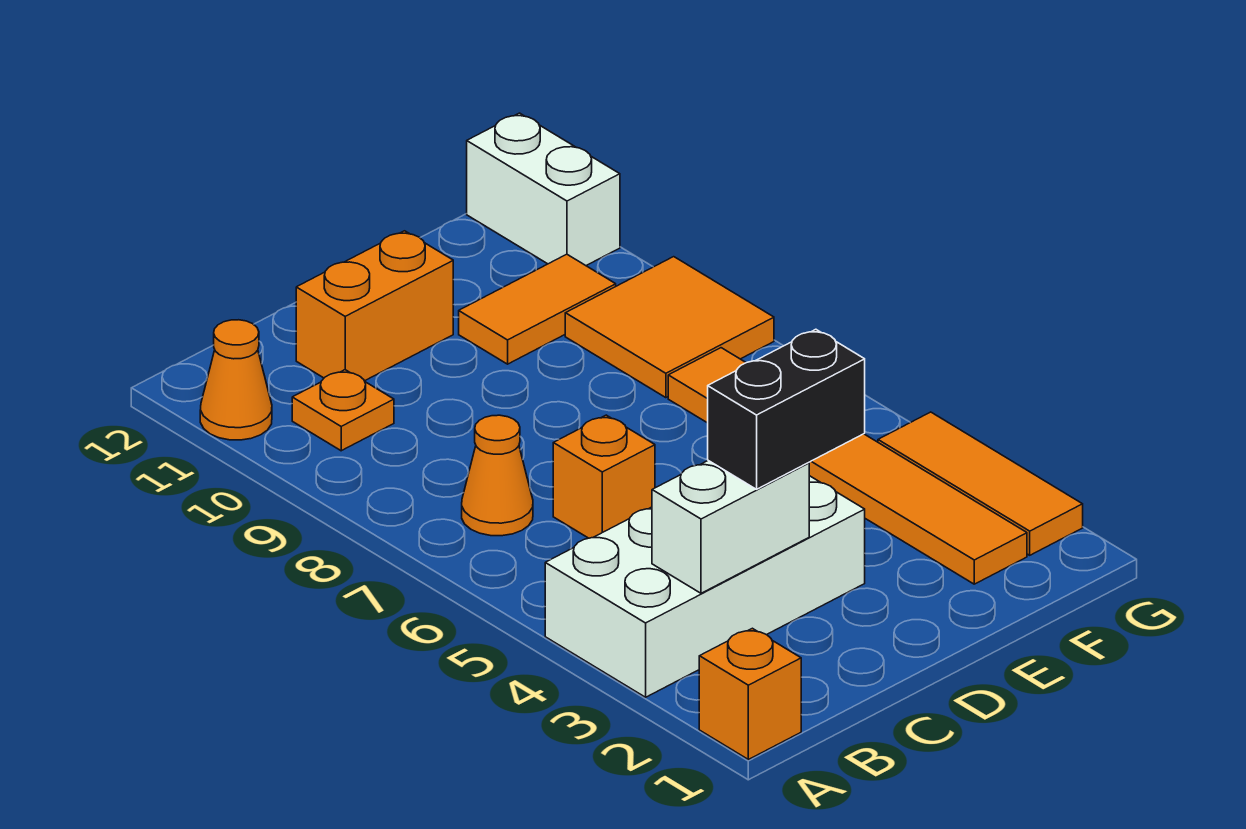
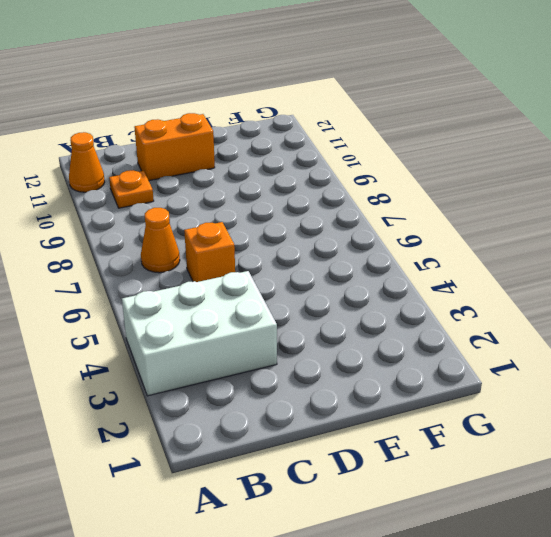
white 2x3 brick [122,271,277,396] -> white 2x4 brick [545,476,865,697]
none -> orange 1x1 brick [699,628,801,760]
none -> orange 1x2 tile [459,254,616,364]
none -> orange 1x6 tile [668,348,1027,584]

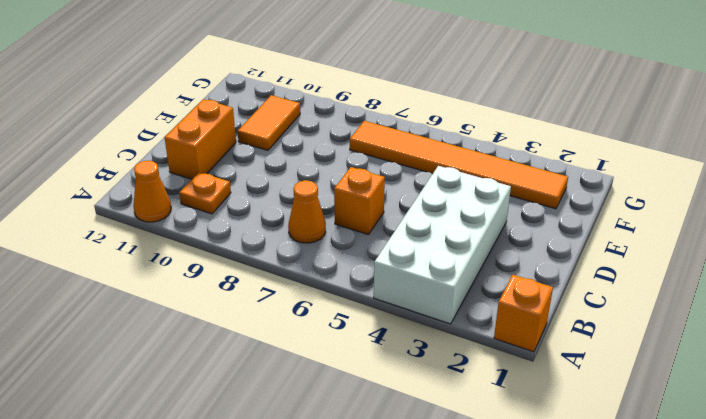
none -> orange 2x2 tile [565,257,774,398]
none -> orange 1x3 tile [878,412,1083,555]
none -> white 1x2 brick [467,113,620,265]

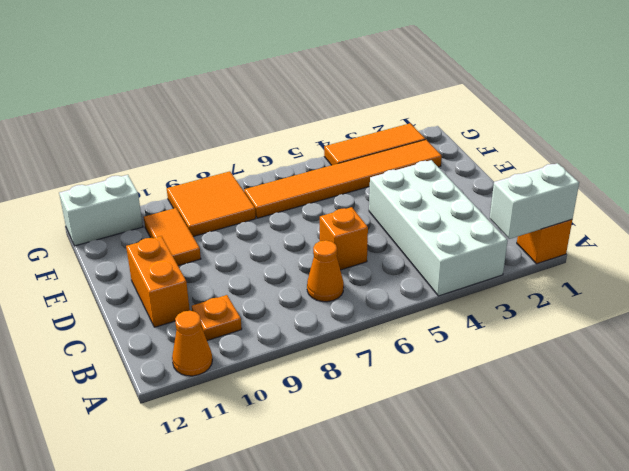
white 1x2 brick [490,163,579,239] -> white 1x2 brick turned to [652,461,809,593]
none -> black 1x2 brick [708,329,865,489]

